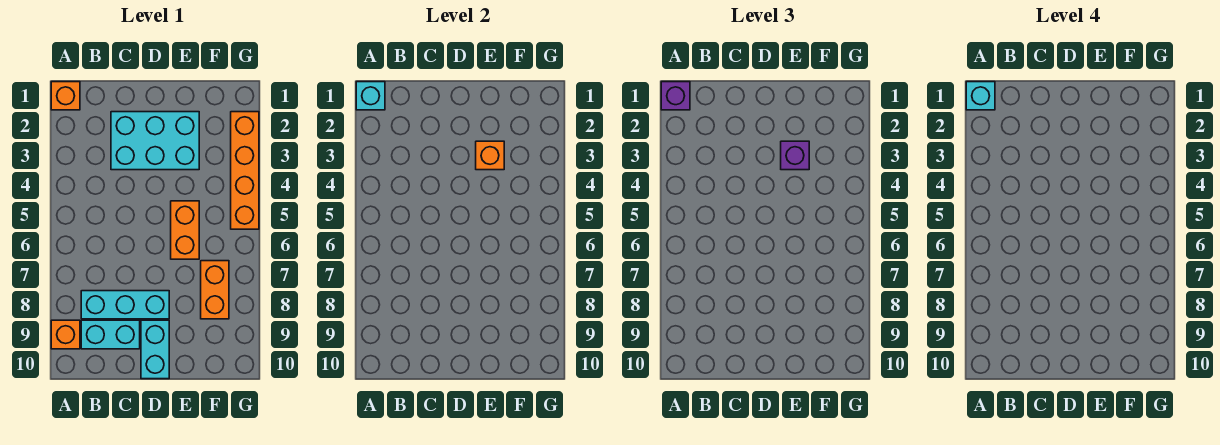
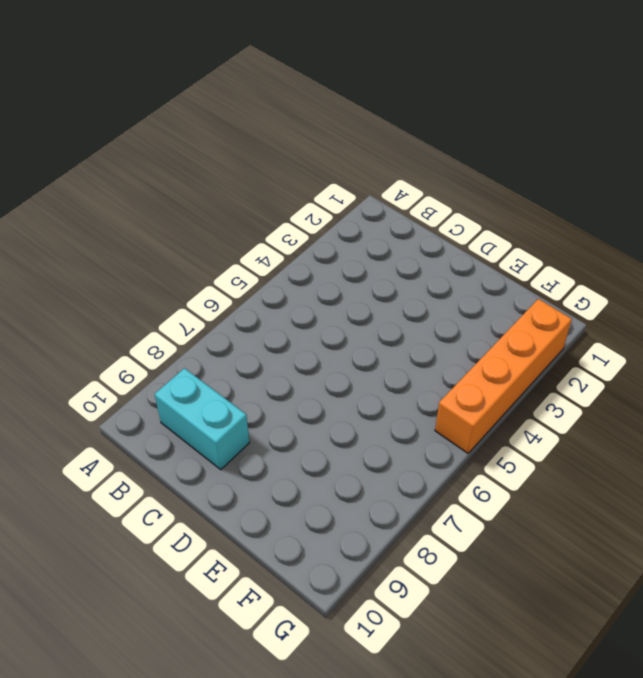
none -> orange 1x1 brick [51,82,80,110]
none -> orange 1x1 brick [51,320,80,349]
none -> cyan 1x3 brick [81,291,169,319]

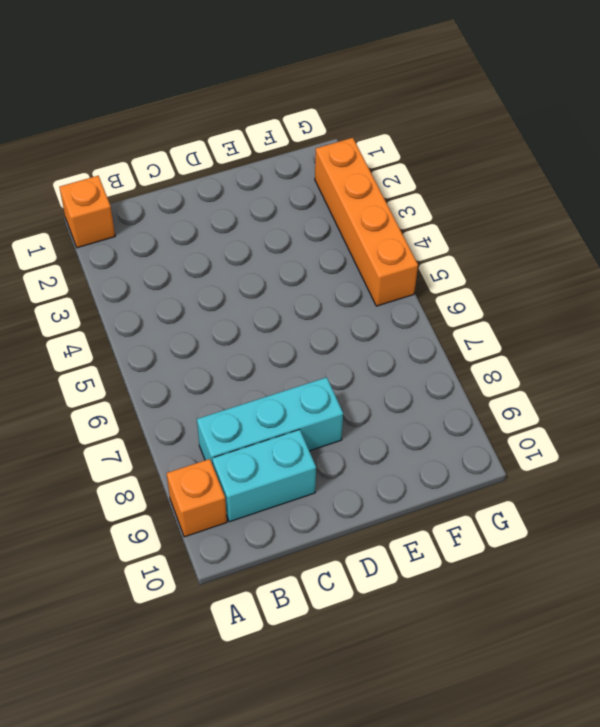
none -> cyan 2x3 brick [111,112,199,170]
none -> cyan 1x2 brick [141,320,169,379]
none -> orange 1x2 brick [171,201,199,259]

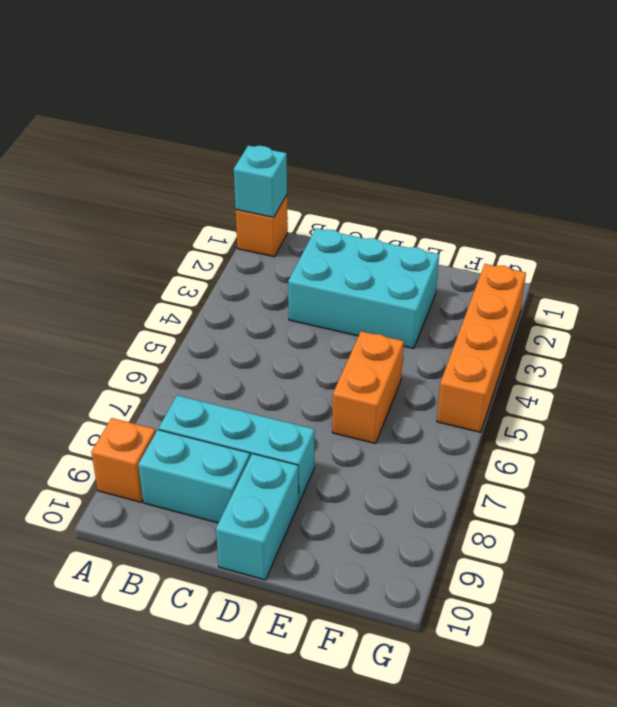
none -> orange 1x2 brick [201,261,229,319]
none -> orange 1x1 brick [476,141,504,170]
none -> purple 1x1 brick [661,82,690,110]

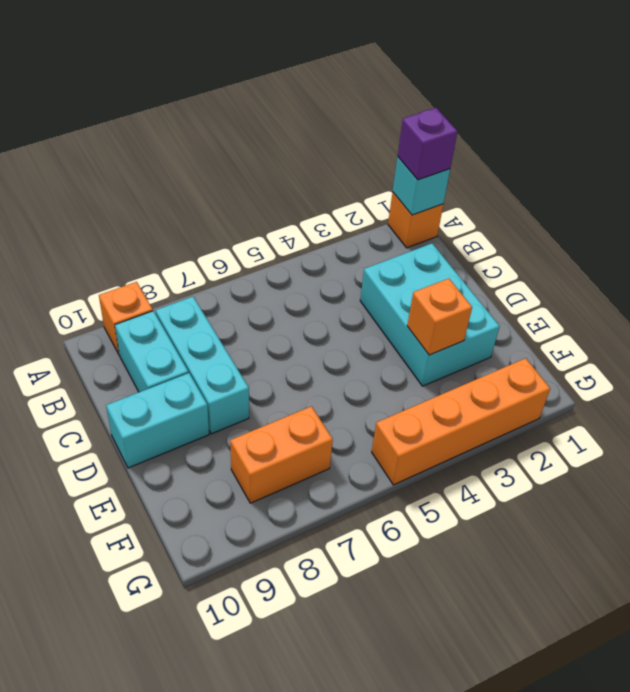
none -> orange 1x2 brick [171,201,199,259]
none -> purple 1x1 brick [781,141,809,170]
none -> cyan 1x1 brick [966,82,995,110]

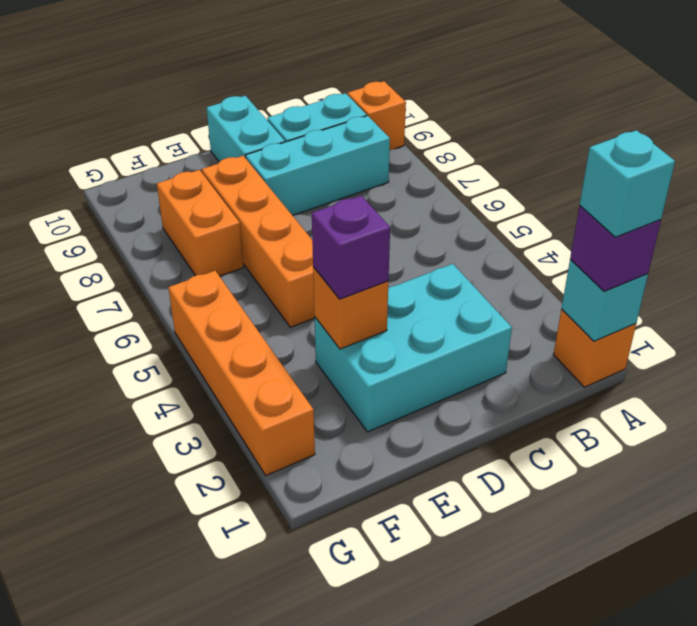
orange 1x4 brick [202,156,315,327] -> orange 1x2 brick [171,201,199,259]

